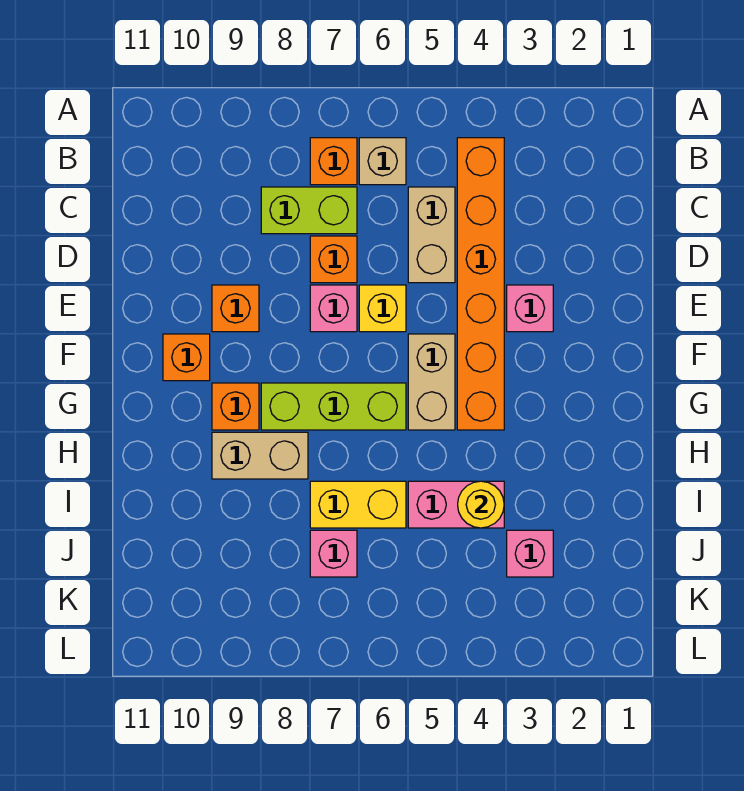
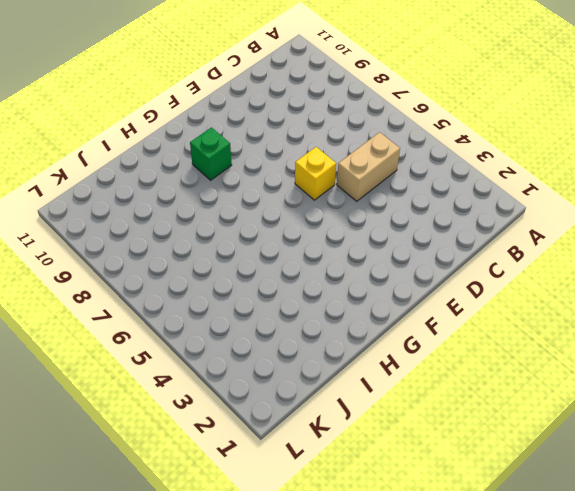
green 1x1 brick [190,128,232,180] -> orange 1x1 brick [212,383,259,430]
none -> orange 1x6 brick [457,138,504,430]
none -> tan 1x1 brick [359,138,406,185]
none -> orange 1x1 brick [310,138,357,185]

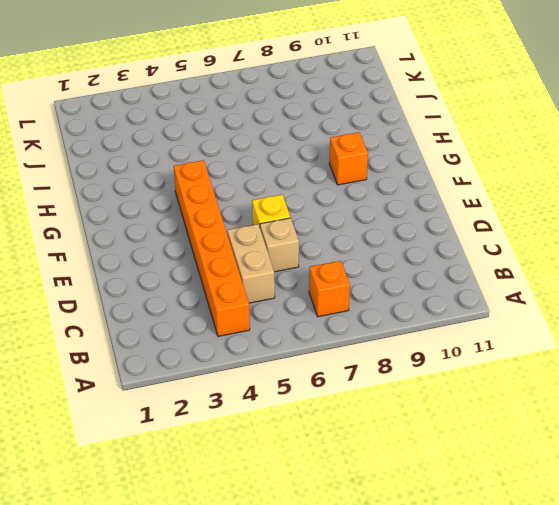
tan 1x1 brick [260,218,299,272] -> tan 1x1 brick moved to [359,138,406,185]
none -> lime 1x2 brick [261,187,357,234]
none -> orange 1x1 brick [310,236,357,283]
none -> pink 1x1 brick [507,285,553,332]

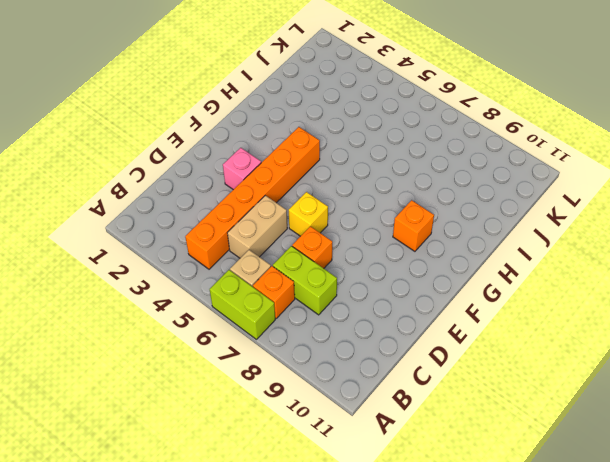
lime 1x2 brick [210,270,275,339] -> none
none -> pink 1x1 brick [310,285,357,332]
none -> orange 1x1 brick [212,285,259,332]
none -> tan 1x2 brick [408,334,455,430]

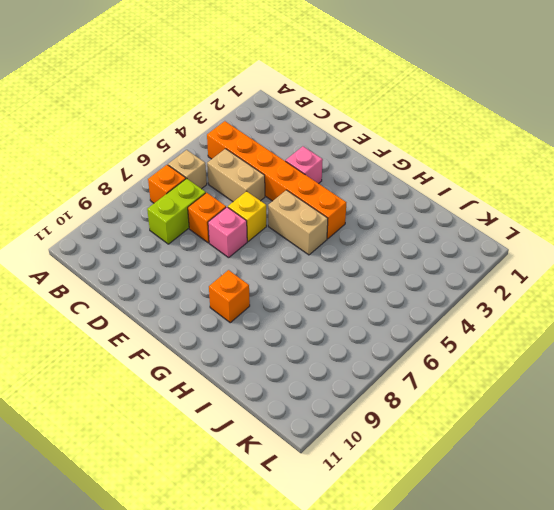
none -> orange 1x1 brick [212,285,259,332]
none -> orange 1x1 brick [163,334,210,381]
none -> lime 1x3 brick [261,383,406,430]

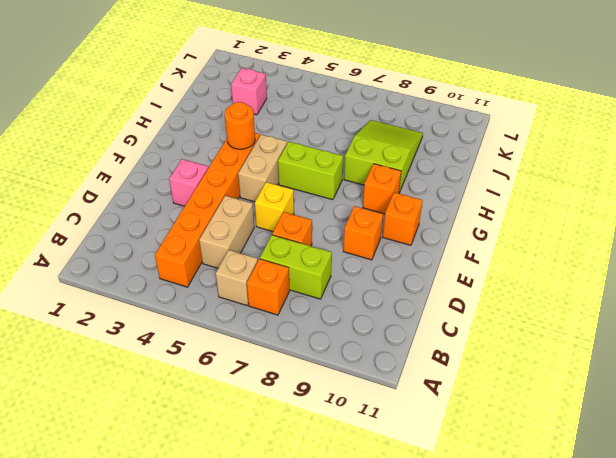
orange 1x1 round brick [225,102,255,149] -> none
lime 1x2 brick [278,142,343,200] -> lime 1x3 brick [261,383,406,430]
lime 2x3 slope [344,120,423,193] -> tan 1x2 brick [212,432,308,479]
none -> pink 1x1 brick [310,285,357,332]
none -> pink 1x2 brick [408,481,504,528]
none -> yellow 1x2 brick [310,481,406,528]

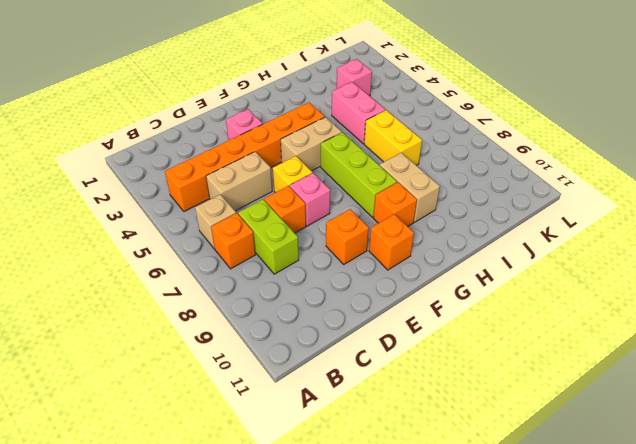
none -> pink 1x1 brick [310,530,357,577]
none -> yellow 1x1 round brick [458,481,504,528]

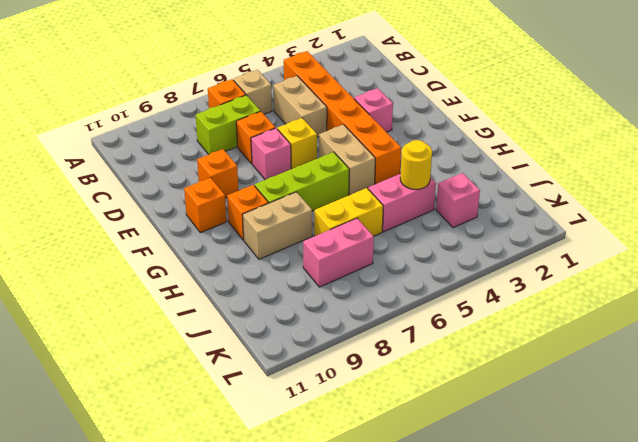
pink 1x2 brick [303,218,374,287] -> pink 1x1 brick [310,530,357,577]

